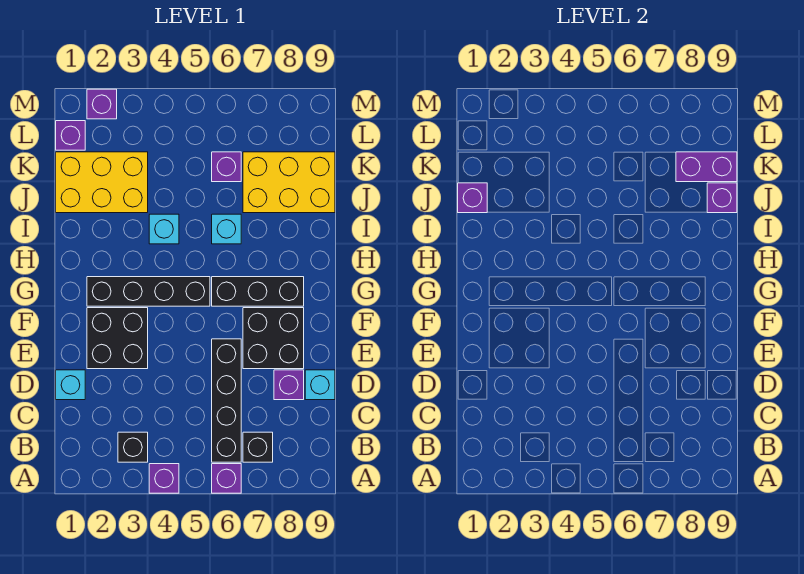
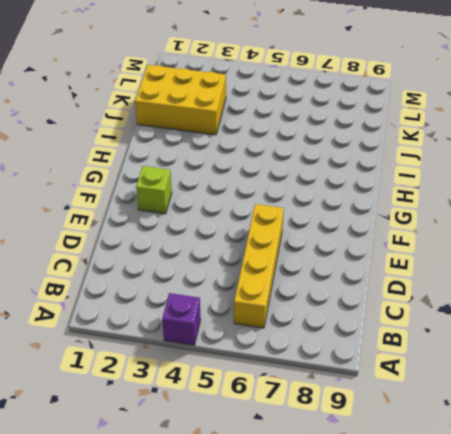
yellow 1x4 brick [234,204,284,328] -> black 1x4 brick [212,339,241,462]
lime 1x1 brick [136,166,172,214] -> black 2x2 brick [87,308,148,369]
none -> purple 1x1 brick [212,464,241,493]
none -> black 1x1 brick [118,432,148,462]
none -> black 1x1 brick [243,432,273,462]

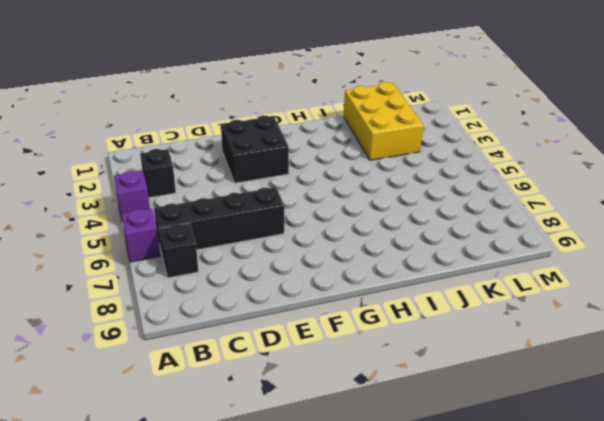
none -> cyan 1x1 brick [56,370,85,400]
none -> purple 1x1 brick [274,370,304,400]
none -> cyan 1x1 brick [305,370,335,400]

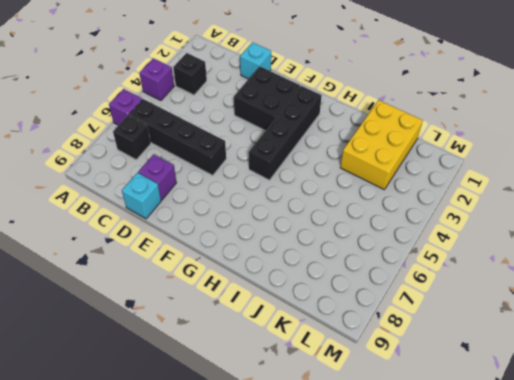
none -> black 2x2 brick [243,308,304,369]
none -> black 1x3 brick [212,277,304,306]
none -> cyan 1x1 brick [149,214,179,244]

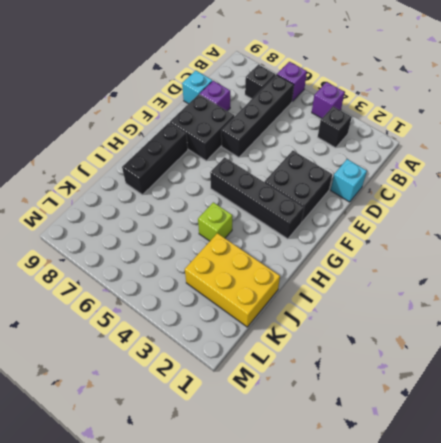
black 1x3 brick [122,123,188,195] -> black 1x3 brick turned to [212,277,304,306]
lime 1x1 brick [198,202,232,241] -> cyan 1x1 brick [149,214,179,244]
none -> cyan 1x1 brick [212,214,241,244]
none -> yellow 2x3 brick [243,152,335,213]
none -> purple 1x1 brick [212,152,241,182]

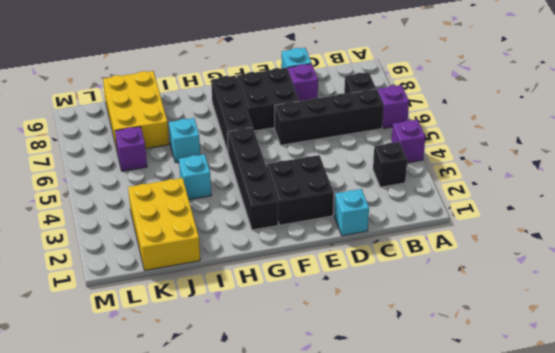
none -> purple 1x1 brick [56,121,85,150]
none -> purple 1x1 brick [87,89,117,119]
none -> purple 1x1 brick [458,183,487,213]

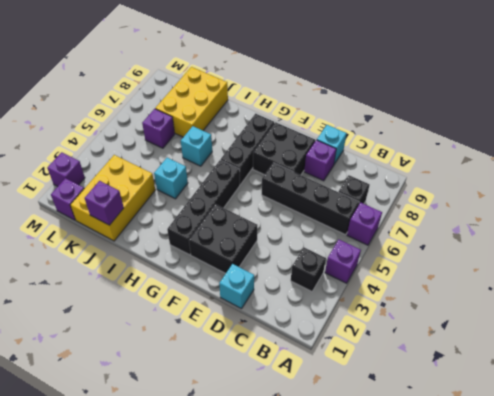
none -> purple 1x1 brick [707,183,737,213]
none -> purple 1x2 brick [676,152,737,182]

